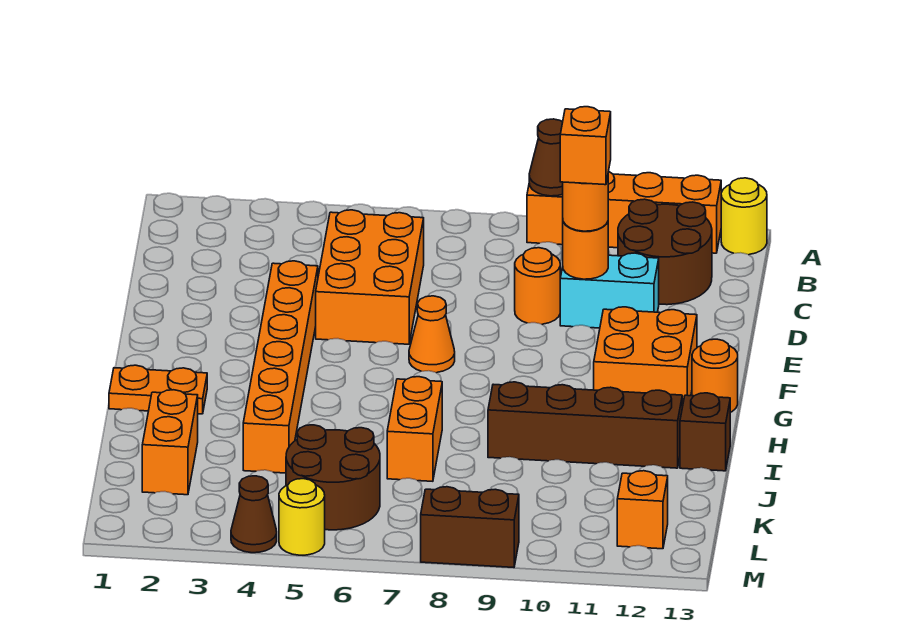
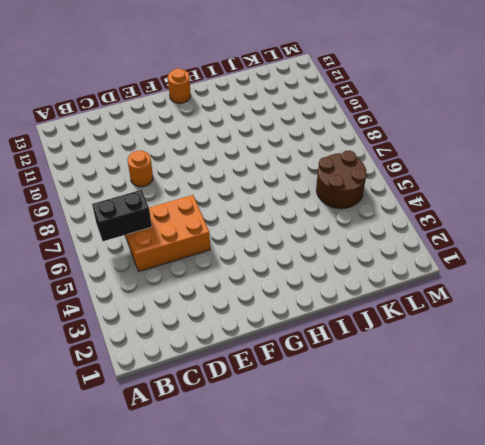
black 1x2 brick [92,190,152,241] -> none
none -> orange 1x4 brick [527,171,721,253]
none -> yellow 1x1 round brick [721,178,767,255]
none -> brown 2x2 round brick [618,199,712,305]

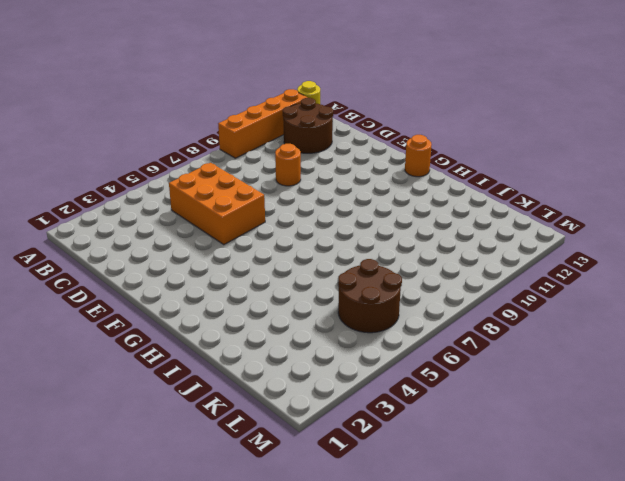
none -> cyan 1x2 brick [560,253,659,328]
none -> orange 1x6 brick [243,261,318,473]
none -> orange 1x1 cone [409,296,455,373]

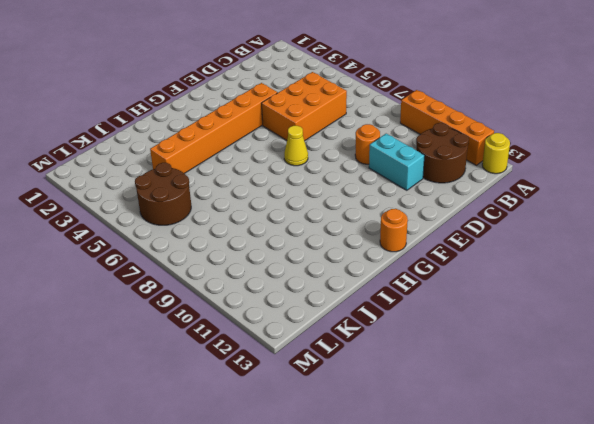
yellow 1x1 cone [284,126,308,166] -> orange 1x1 cone [409,296,455,373]
none -> orange 2x2 brick [594,307,697,407]
none -> orange 1x2 plate [109,365,207,414]
none -> orange 1x2 brick [387,377,442,481]

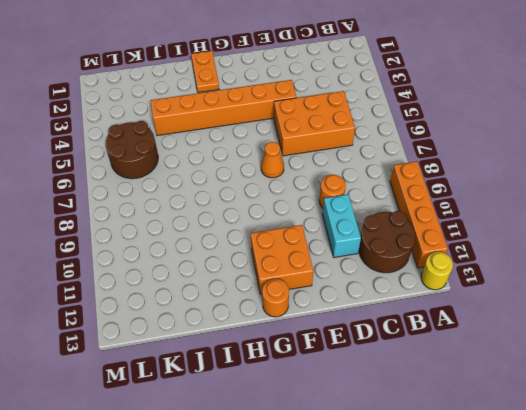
none -> orange 1x2 brick [387,377,442,481]
none -> brown 1x4 brick [488,382,682,468]
none -> brown 1x1 brick [680,393,730,471]

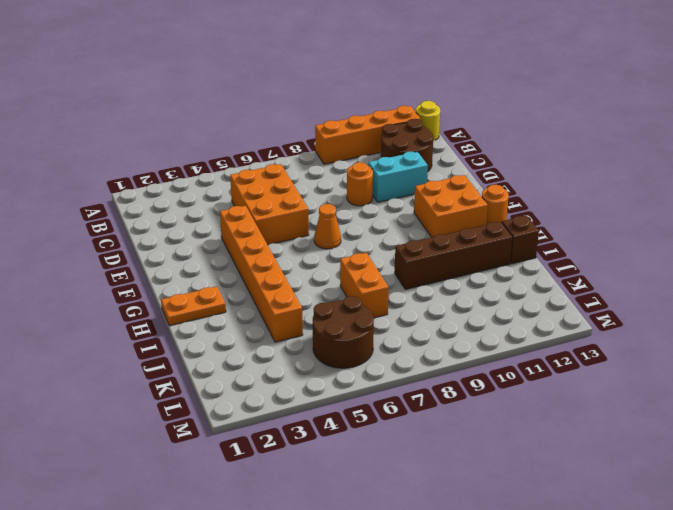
none -> orange 1x2 brick [142,390,198,495]
none -> orange 1x1 brick [617,471,668,549]
none -> brown 1x1 cone [231,476,277,553]

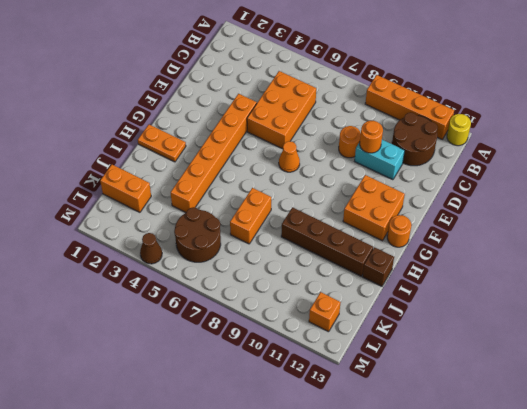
orange 1x2 brick [100,165,151,212] -> orange 1x2 brick turned to [142,390,198,495]
none -> yellow 1x1 round brick [279,479,325,555]
none -> brown 1x2 brick [421,487,519,567]
none -> brown 1x1 cone [529,119,563,196]

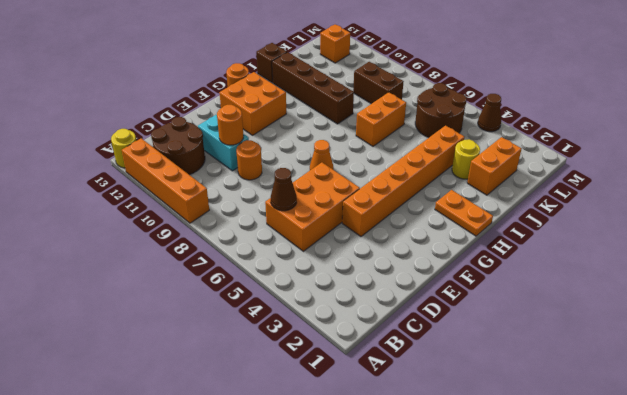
brown 1x1 cone [271,168,297,211] -> brown 1x1 cone moved to [529,119,563,196]
yellow 1x1 round brick [452,139,480,179] -> yellow 1x1 round brick moved to [279,479,325,555]
brown 1x2 brick [353,62,404,104] -> brown 1x2 brick moved to [421,487,519,567]
none -> orange 1x1 round brick [563,177,608,231]
none -> orange 1x1 brick [560,107,611,185]

